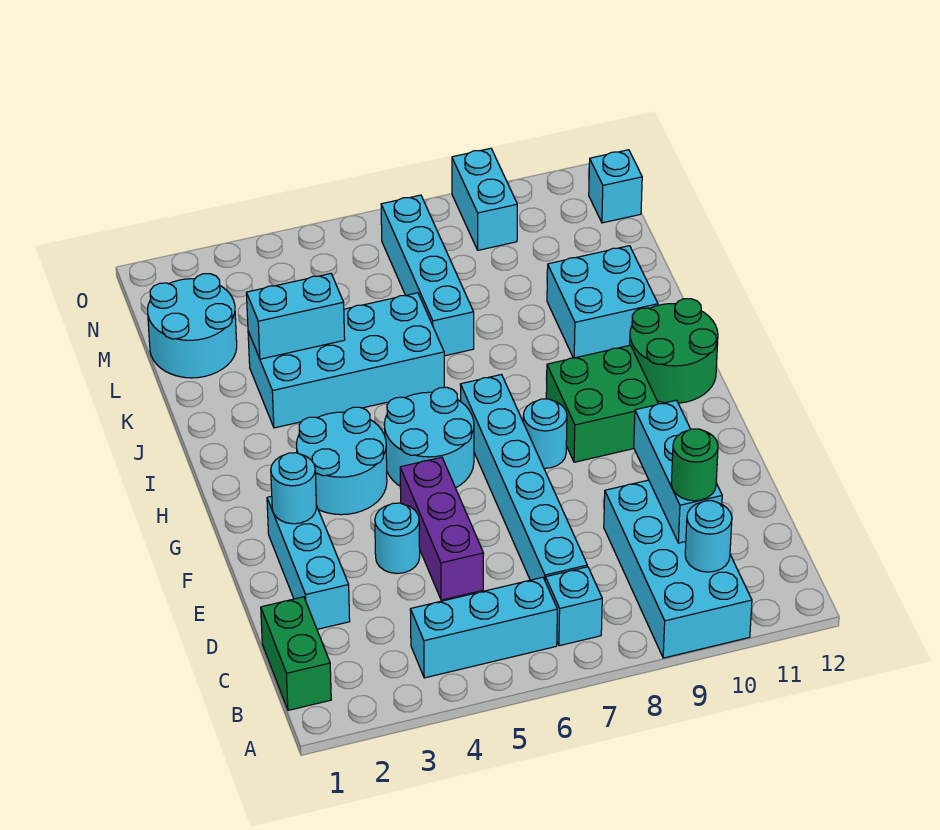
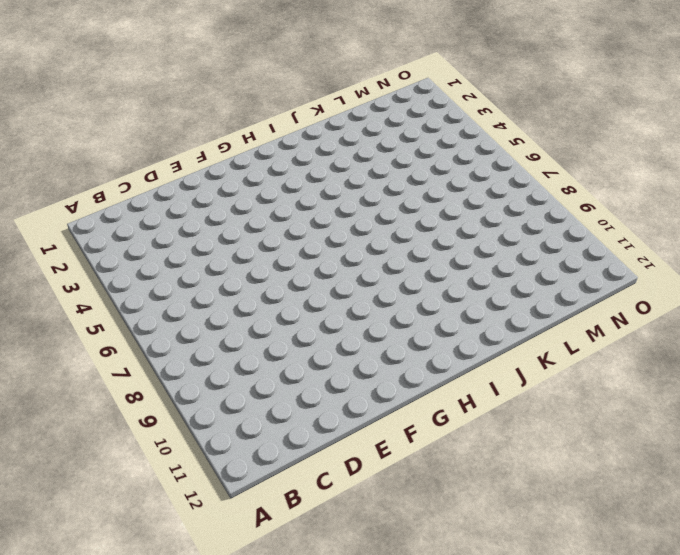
none -> cyan 2x4 brick [604,480,752,658]
none -> green 1x2 brick [261,597,331,710]
none -> cyan 1x3 brick [410,577,557,678]

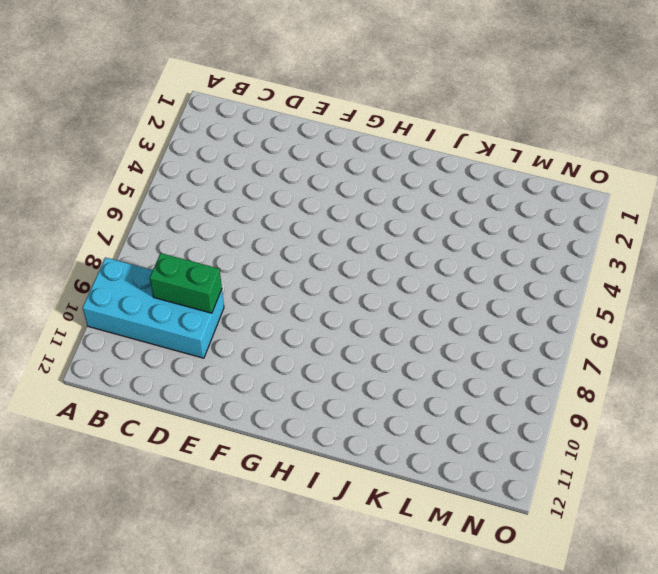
green 1x2 brick [150,253,222,313] -> green 1x2 brick moved to [261,597,331,710]
none -> cyan 1x3 brick [410,577,557,678]
none -> cyan 1x1 brick [545,567,602,646]
none -> cyan 1x6 brick [460,375,587,580]

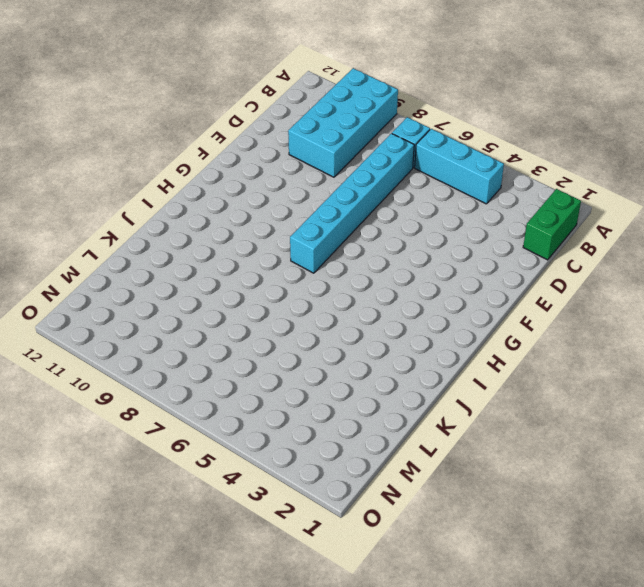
none -> cyan 1x3 brick [267,496,350,629]
none -> purple 1x3 brick [400,457,484,600]
none -> cyan 1x1 round brick [375,503,420,573]

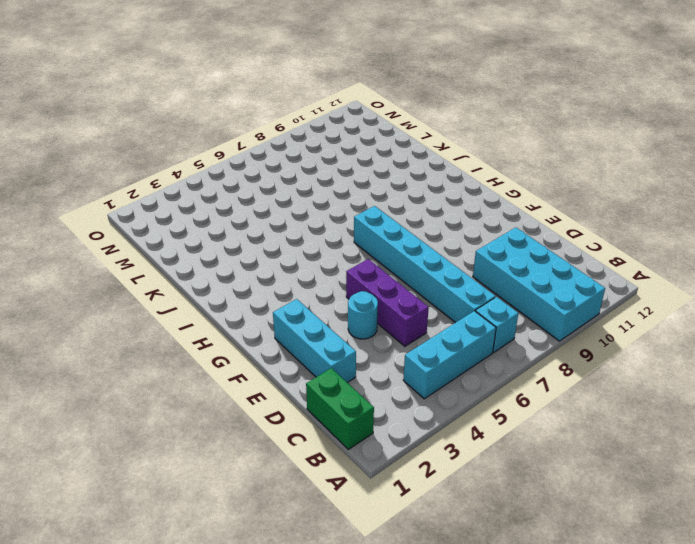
none -> cyan 2x2 round brick [296,407,387,515]
none -> cyan 2x2 round brick [384,387,474,488]
none -> cyan 1x1 round brick [523,399,567,468]

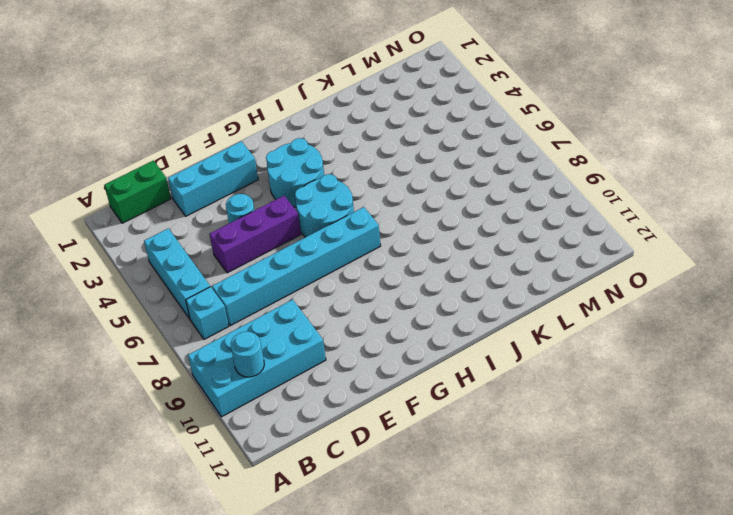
none -> cyan 1x1 round brick [523,399,567,468]
none -> green 2x2 brick [546,345,658,462]
none -> green 2x2 round brick [630,299,718,403]

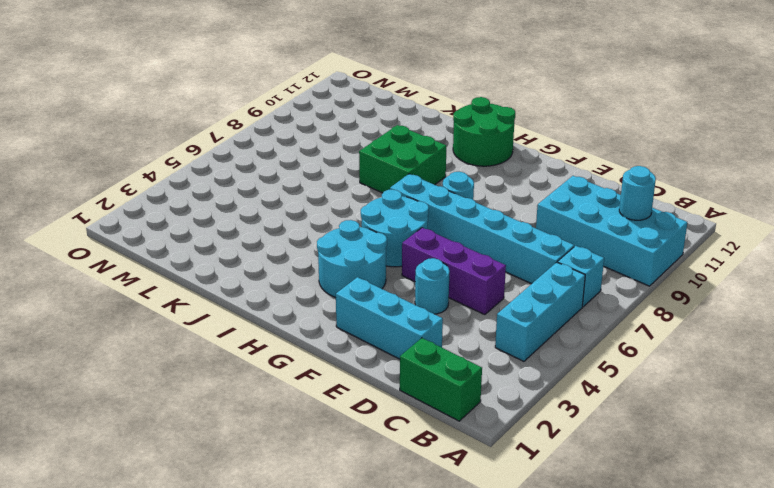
green 2x2 brick [359,125,446,193] -> green 2x2 brick moved to [546,345,658,462]
none -> cyan 2x4 brick [248,293,444,428]
none -> cyan 2x2 brick [547,246,658,358]
none -> cyan 1x4 brick [381,195,474,356]

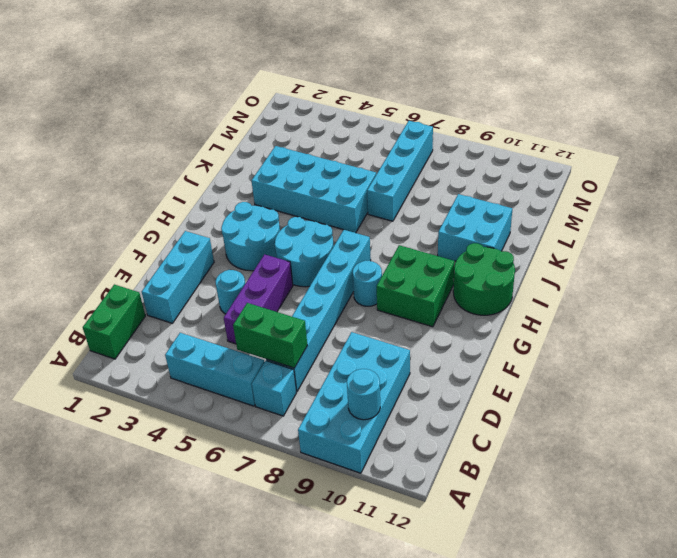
green 1x2 brick [233,303,307,368] -> none
none -> cyan 2x2 round brick [148,274,237,378]
none -> cyan 1x2 brick [452,148,517,250]
none -> cyan 1x1 brick [589,150,642,223]

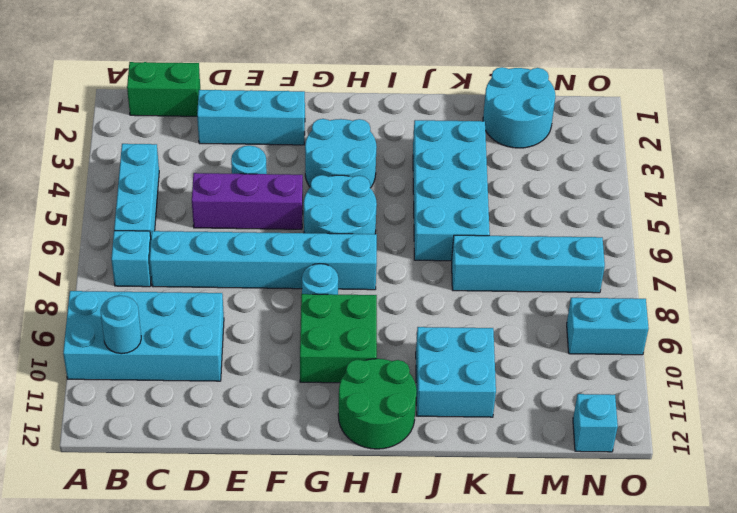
none -> cyan 1x3 brick [634,400,722,543]
none -> cyan 1x1 round brick [271,453,317,524]
none -> cyan 1x2 brick [246,274,345,359]

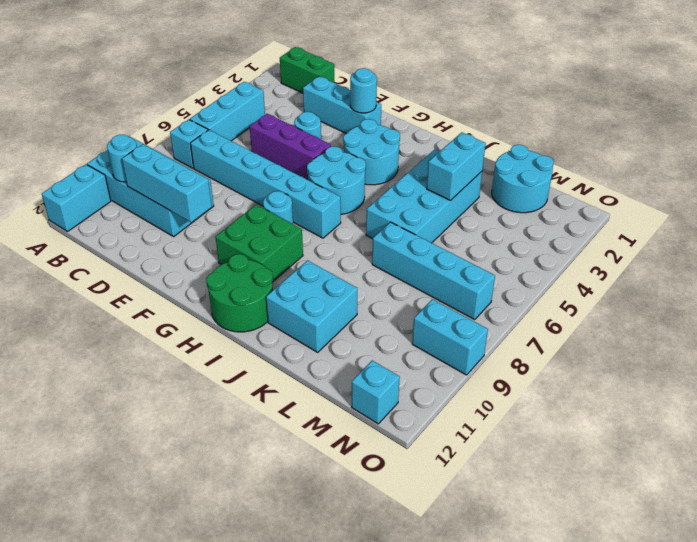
cyan 1x2 brick [42,164,111,231] -> none
none -> green 1x1 round brick [671,429,718,501]

